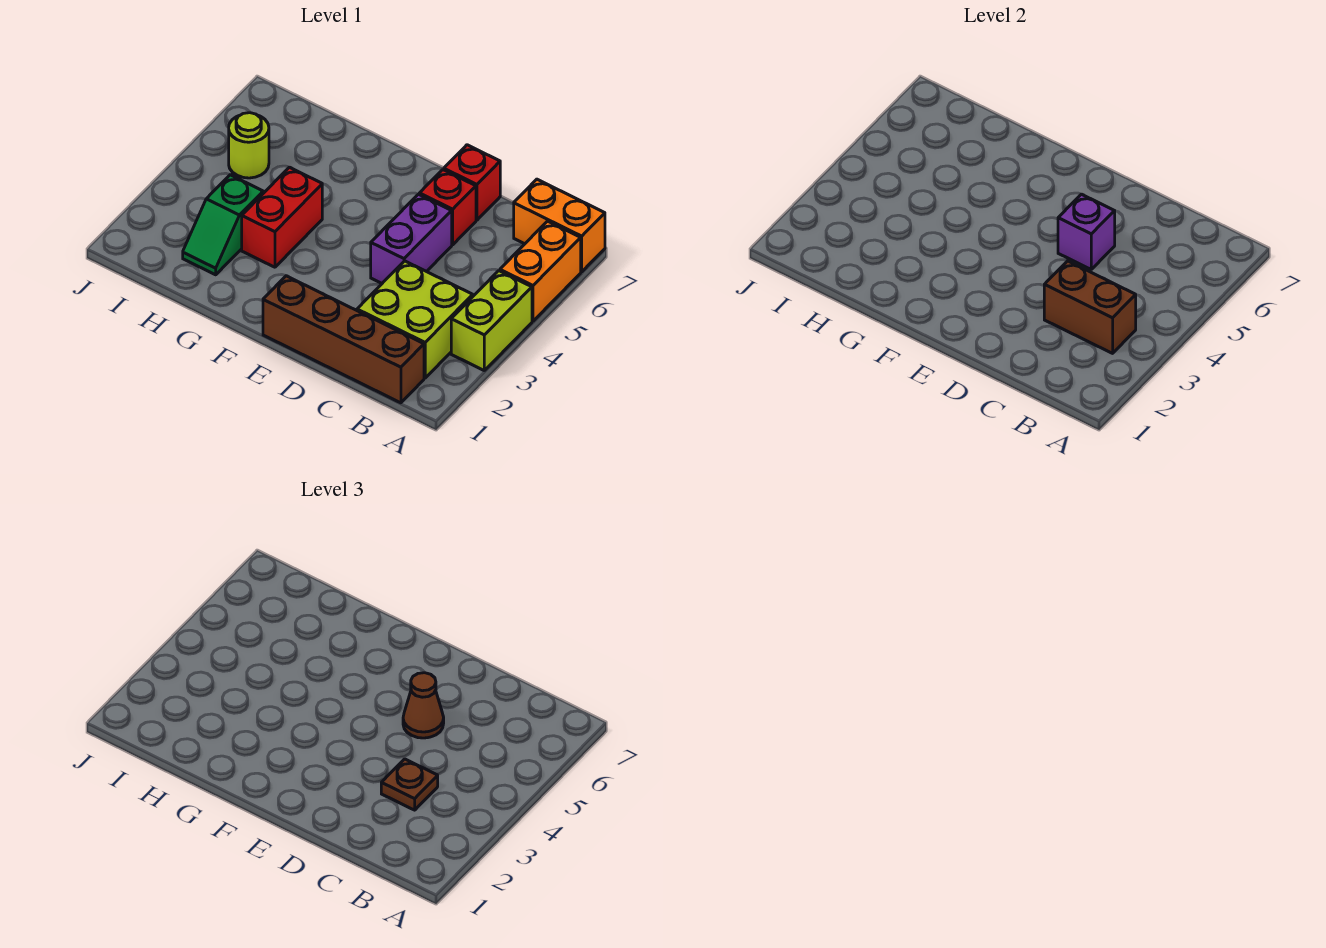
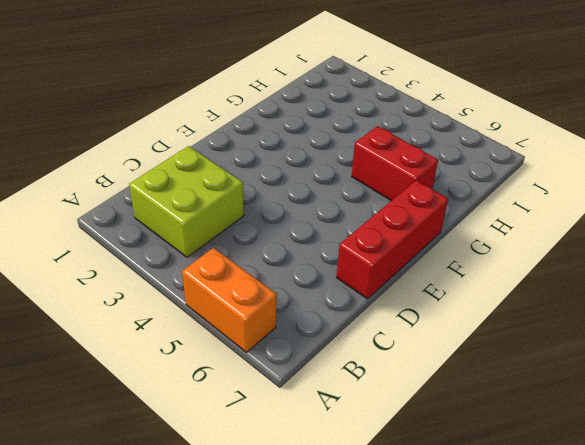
red 1x3 brick [336,180,448,299] -> red 1x1 brick [444,145,500,220]
red 1x2 brick [352,126,438,201] -> red 1x2 brick moved to [242,167,322,267]
none -> lime 1x2 brick [451,271,532,370]
none -> orange 1x2 brick [514,179,605,272]
none -> brown 1x4 brick [263,276,424,403]

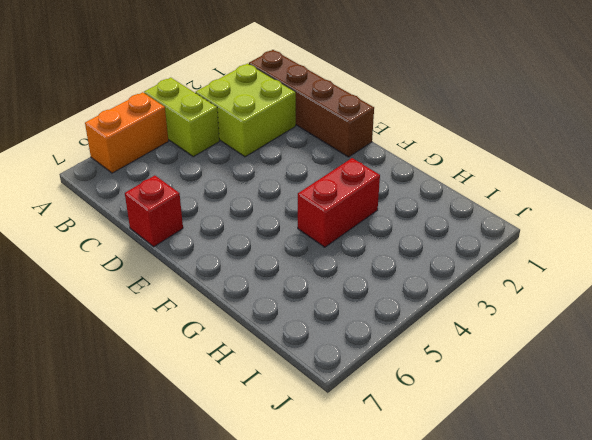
lime 1x2 brick [144,78,219,157] -> lime 1x2 brick turned to [451,271,532,370]
none -> orange 1x2 brick [514,179,605,272]
none -> purple 1x2 brick [371,194,452,283]
none -> red 1x1 brick [419,170,476,245]

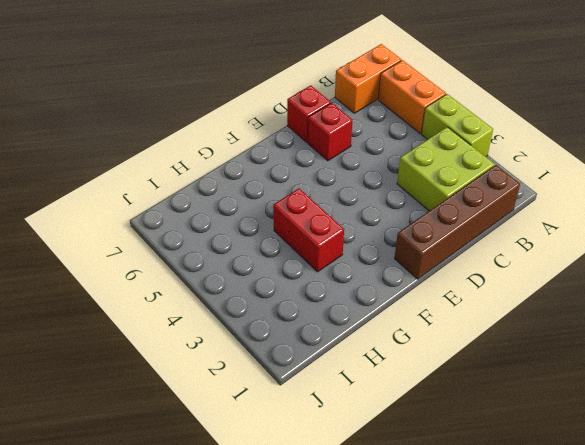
none -> purple 1x2 brick [371,194,452,283]
none -> green 1x2 slope [183,175,263,275]
none -> lime 1x1 round brick [229,113,269,178]

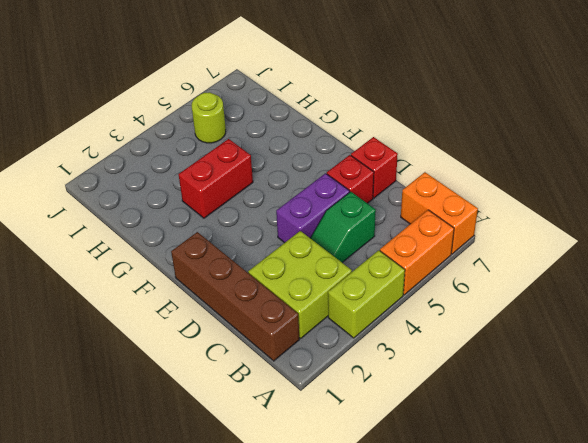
green 1x2 slope [310,192,376,263] -> green 1x2 slope moved to [183,175,263,275]
none -> brown 1x2 brick [1044,261,1136,353]
none -> purple 1x1 brick [1058,194,1115,269]
none -> brown 1x1 plate [381,759,438,810]

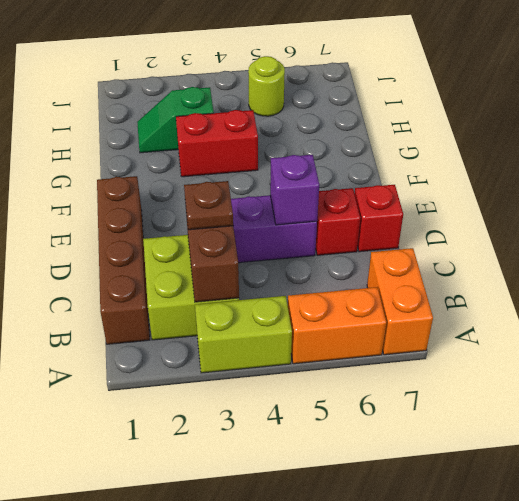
none -> brown 1x1 cone [403,673,444,738]

